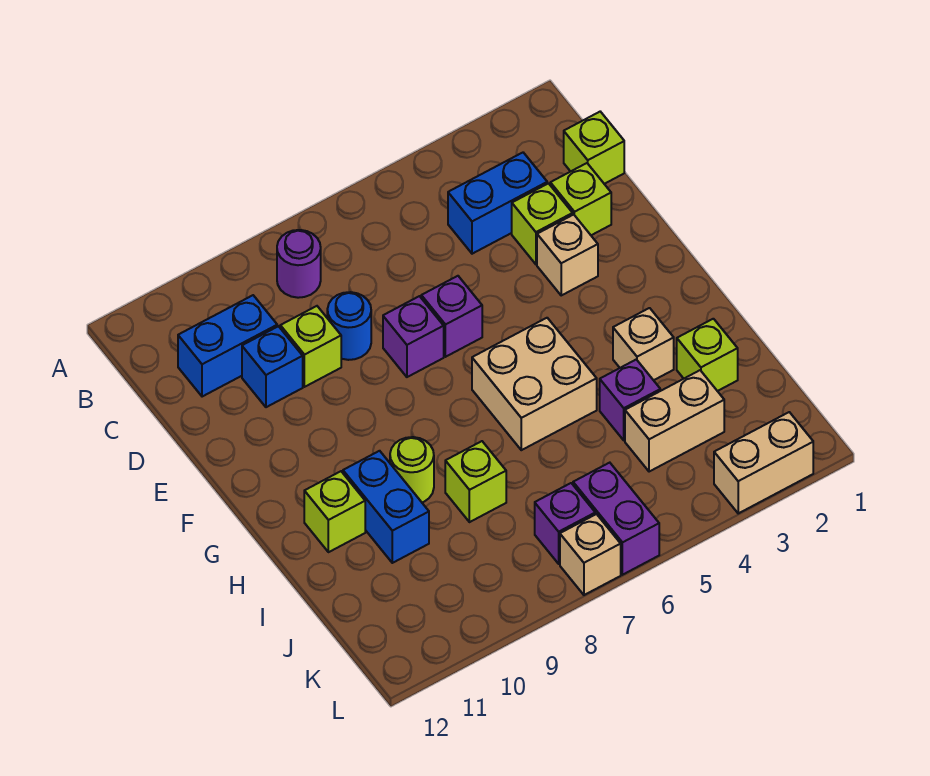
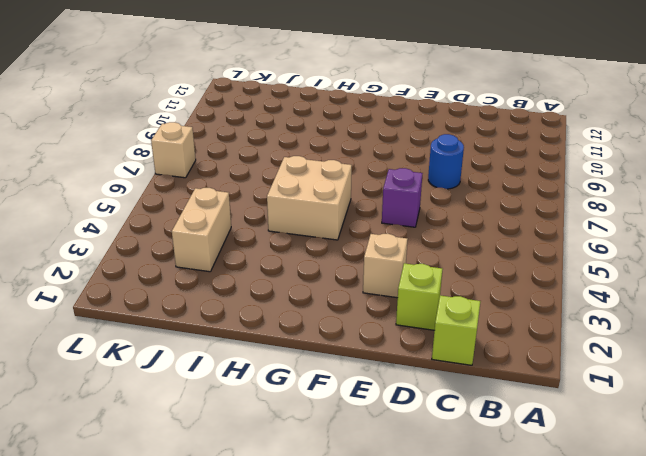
none -> purple 1x1 round brick [277,230,321,298]
none -> blue 1x2 brick [448,153,547,254]
none -> blue 1x2 brick [178,295,277,397]

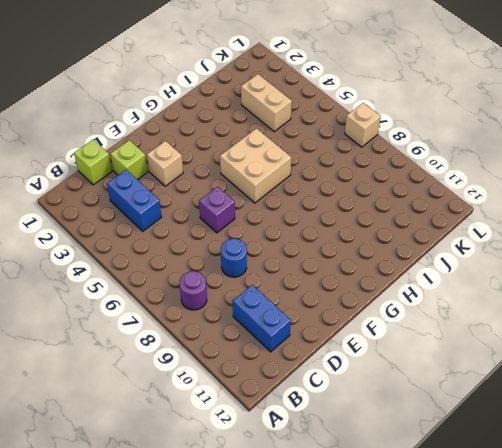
none -> lime 1x1 brick [512,183,573,264]
none -> lime 1x1 brick [280,306,341,387]
none -> blue 1x1 brick [242,326,303,407]

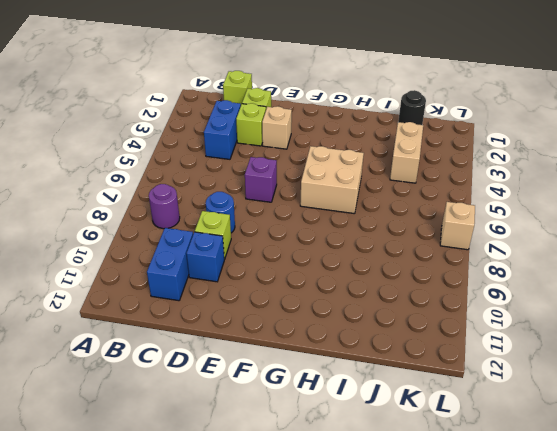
black 1x1 round brick [398,90,426,125] -> none
none -> purple 1x1 brick [383,296,444,377]
none -> tan 1x1 brick [613,308,674,380]
none -> lime 1x1 round brick [390,437,434,502]

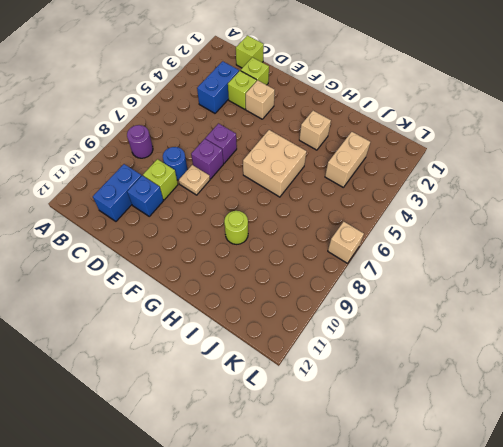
tan 1x1 plate [179,165,210,195] -> none
none -> blue 1x2 brick [343,451,429,563]
none -> lime 1x1 brick [304,471,365,552]
none -> lime 1x1 brick [677,319,738,391]

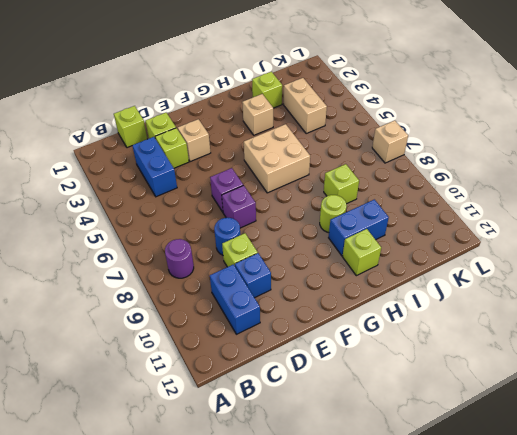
none -> purple 1x1 brick [600,360,660,440]
none -> purple 1x2 brick [573,463,659,575]
none -> purple 1x1 brick [535,483,595,564]

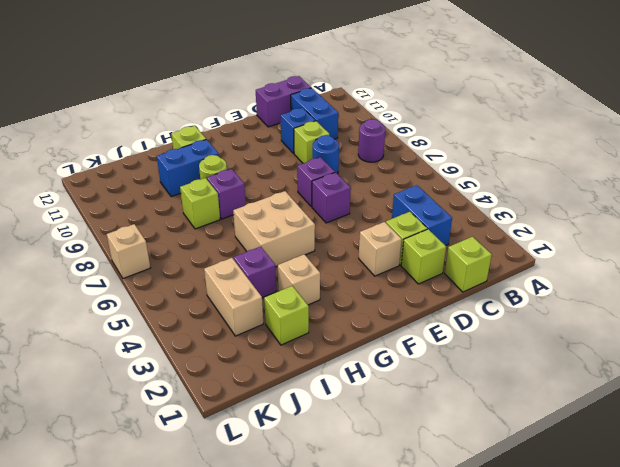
purple 1x2 brick [256,76,311,127] -> purple 1x2 brick moved to [573,463,659,575]
purple 1x1 brick [207,169,246,219] -> purple 1x1 brick moved to [535,483,595,564]
none -> tan 1x2 brick [714,412,813,513]

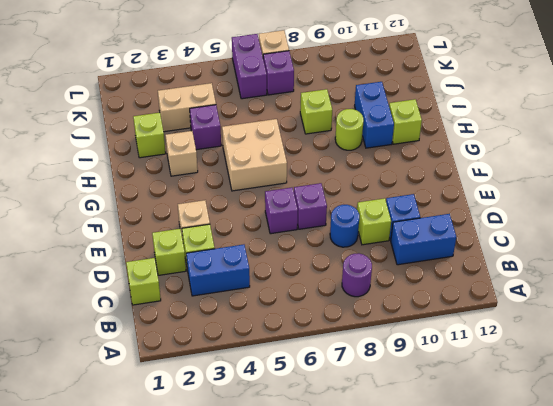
none -> tan 1x2 brick [714,412,813,513]

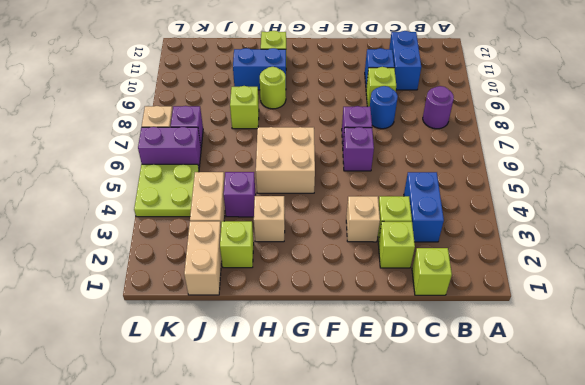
tan 1x2 brick [184,221,222,295] -> tan 1x2 brick moved to [714,412,813,513]
lime 2x2 plate [134,164,199,217] -> none

